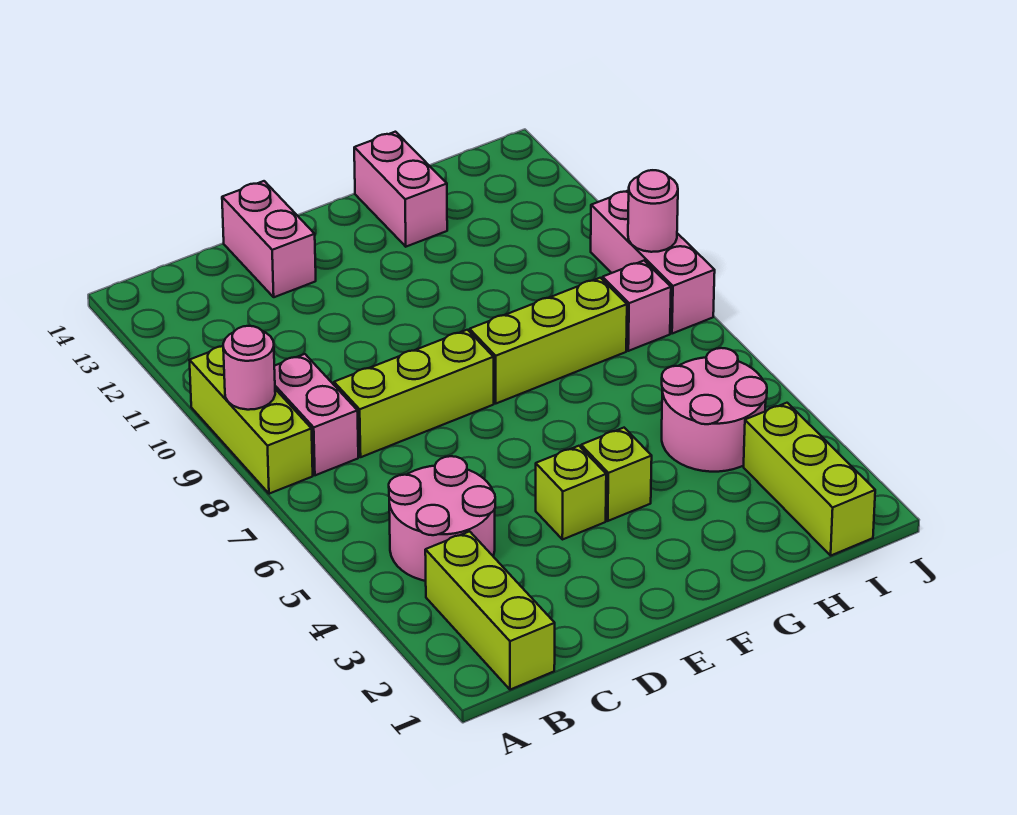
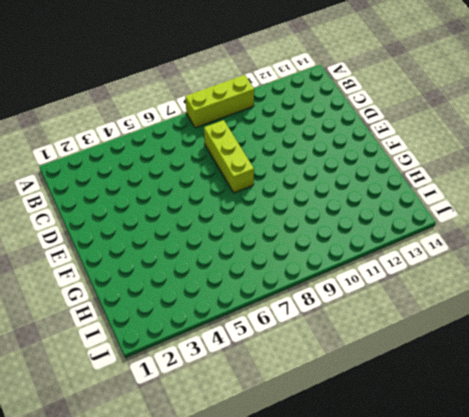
none -> lime 1x3 brick [425,531,555,690]
none -> pink 2x2 round brick [389,456,495,581]
none -> pink 1x2 brick [274,354,358,475]

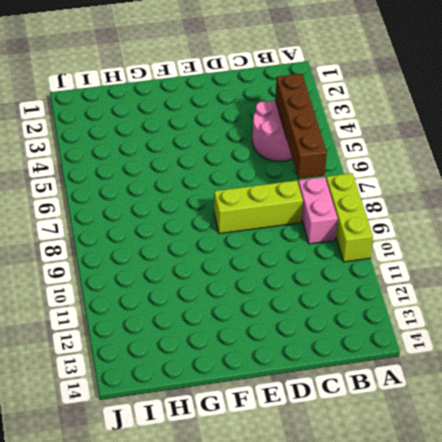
brown 1x4 brick [275,74,327,179] -> none
none -> lime 1x3 brick [425,531,555,690]
none -> pink 1x2 brick [222,181,316,297]
none -> lime 1x1 brick [536,446,606,540]

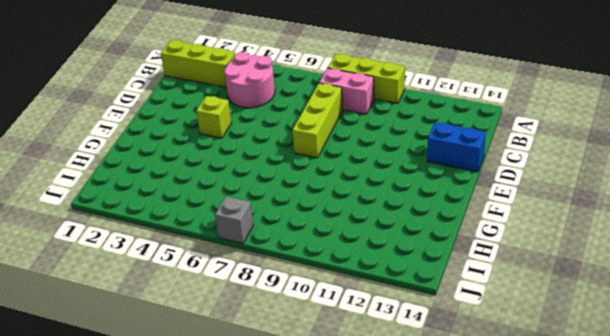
blue 1x2 brick [427,122,486,172] -> pink 1x2 brick [222,181,316,297]
grey 1x1 brick [215,196,253,244] -> none
none -> lime 1x1 brick [581,428,652,521]
none -> lime 1x3 brick [470,278,627,403]
none -> pink 1x2 brick [354,132,447,247]

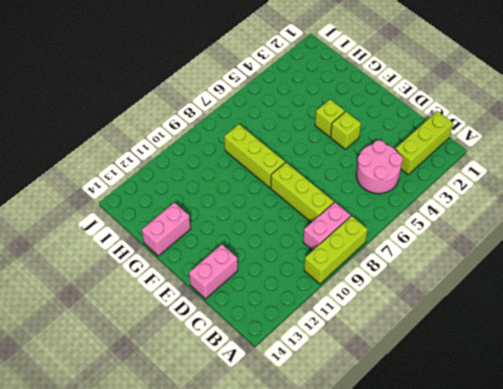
none -> pink 2x2 round brick [662,348,767,472]
none -> lime 1x3 brick [744,403,875,555]
none -> pink 1x1 brick [603,261,671,351]

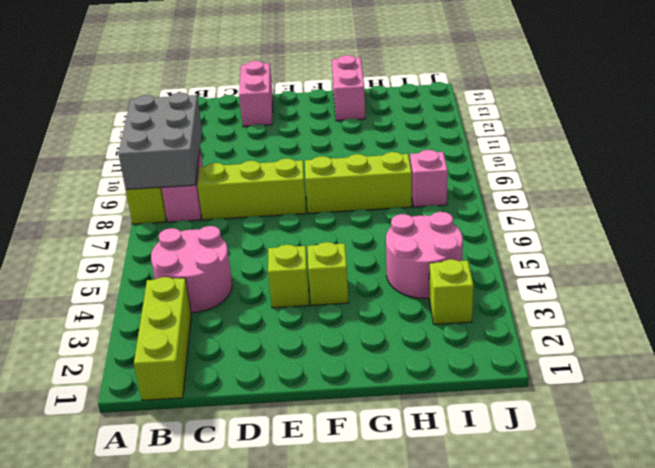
grey 2x3 brick [118,93,202,190] -> pink 1x1 round brick [223,326,275,410]
lime 1x1 brick [429,259,474,324] -> lime 1x3 brick [744,403,875,555]
none -> pink 1x3 brick [591,190,715,334]
none -> pink 1x1 round brick [628,170,678,252]

